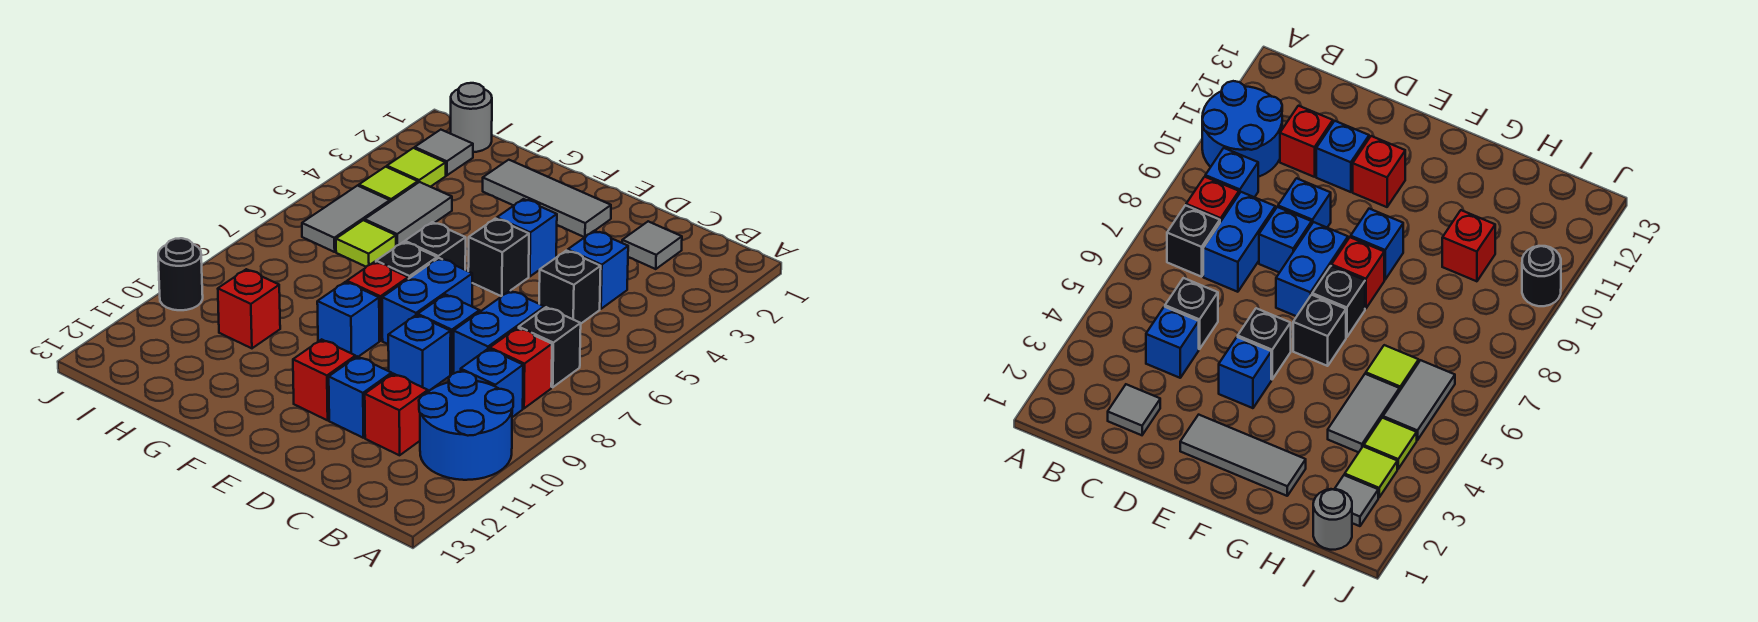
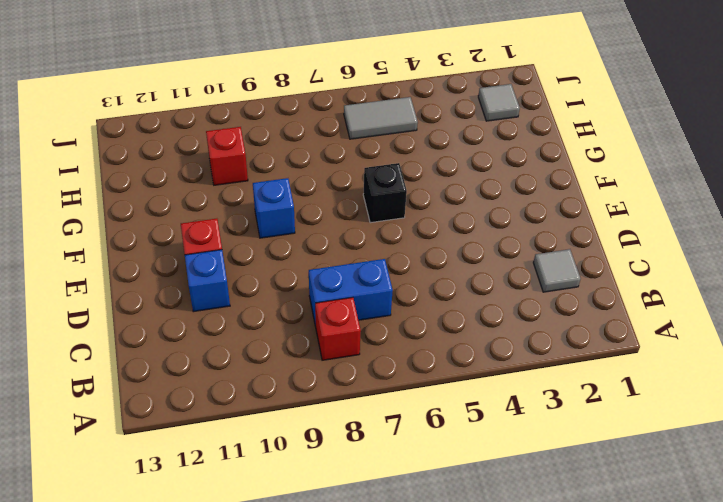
none -> blue 2x2 round brick [419,372,513,480]
none -> black 1x1 brick [519,307,581,387]
none -> blue 1x1 brick [461,349,523,417]
none -> blue 1x1 brick [568,231,628,309]

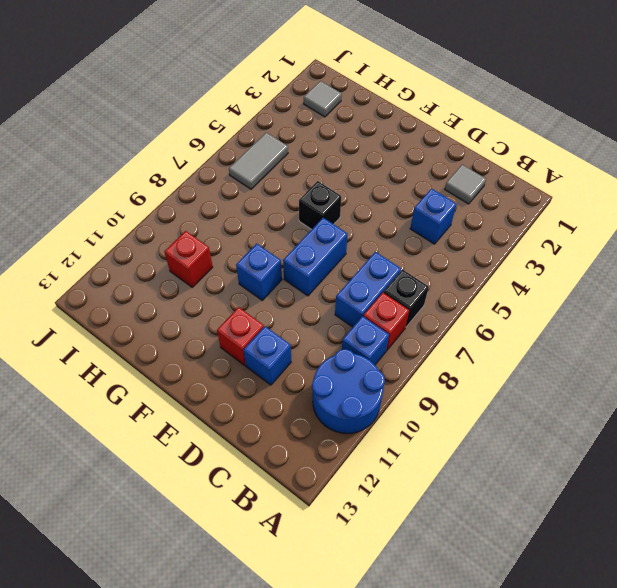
none -> black 1x1 brick [539,251,601,323]
none -> red 1x1 brick [365,374,428,455]
none -> blue 1x1 brick [418,295,480,374]
none -> blue 1x1 brick [388,315,451,391]

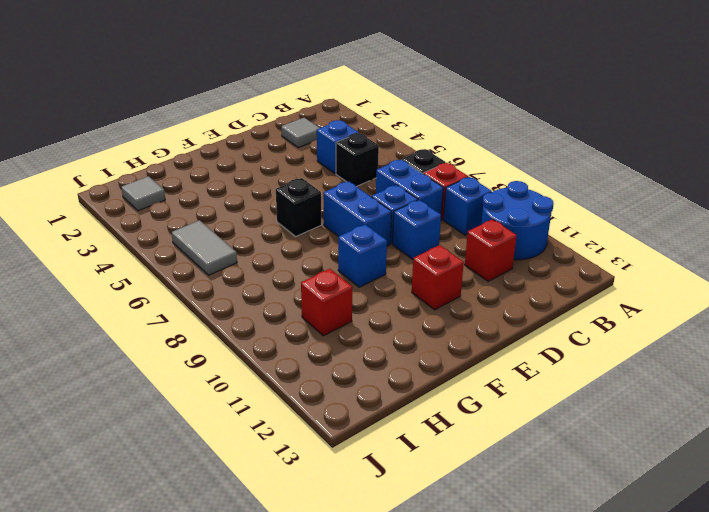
none -> blue 1x1 brick [329,356,392,438]
none -> grey 1x3 tile [483,160,611,237]
none -> blue 1x1 brick [497,199,557,277]
none -> black 1x1 brick [468,219,529,296]

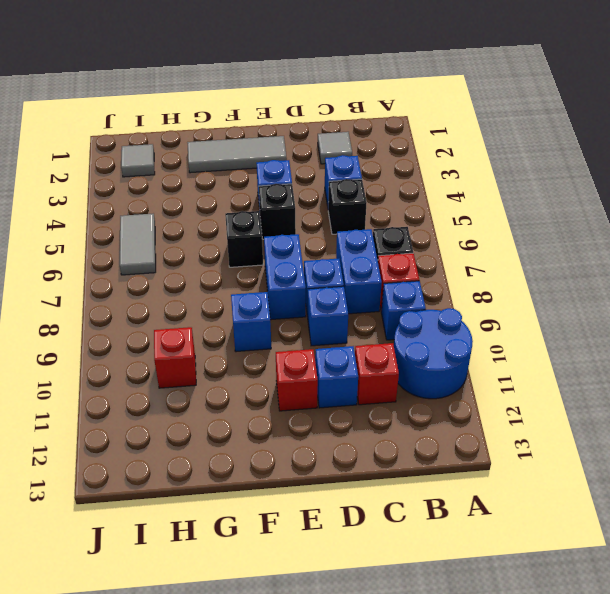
none -> black 1x1 brick [376,242,437,279]
none -> red 1x1 brick [347,262,408,341]
none -> grey 1x2 tile [365,182,452,246]
none -> lime 1x1 tile [336,220,396,267]

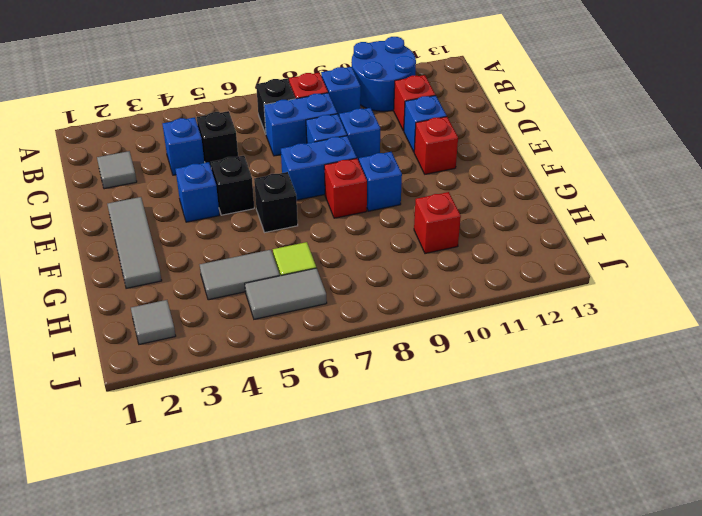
none -> black 1x1 brick [376,242,437,279]
none -> grey 1x1 round brick [451,83,492,152]
none -> lime 1x1 tile [387,148,446,187]
none -> lime 1x1 tile [359,167,418,202]

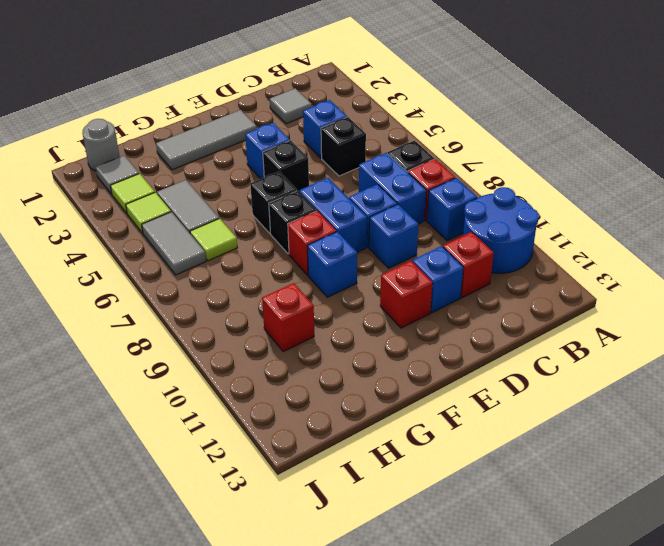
none -> black 1x1 round brick [158,238,203,310]

